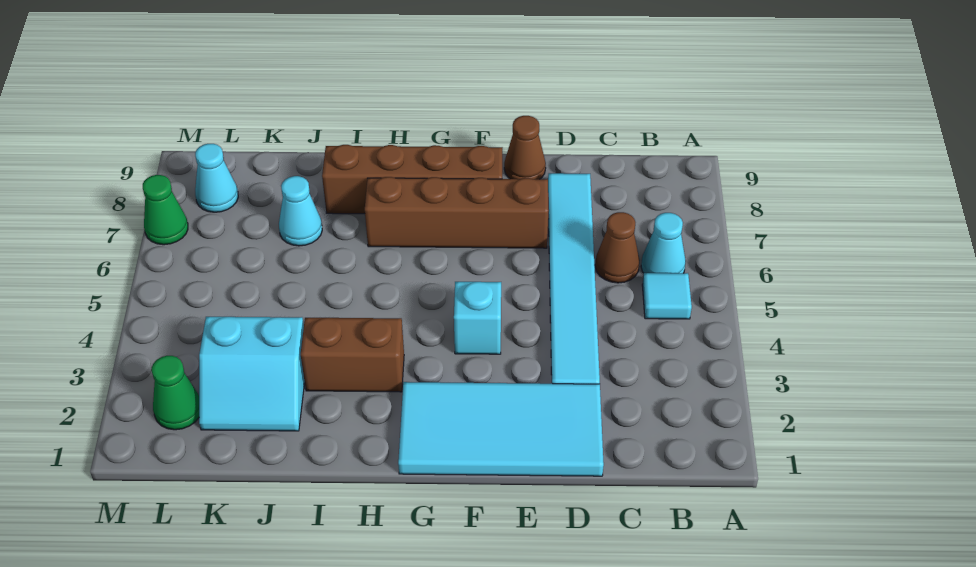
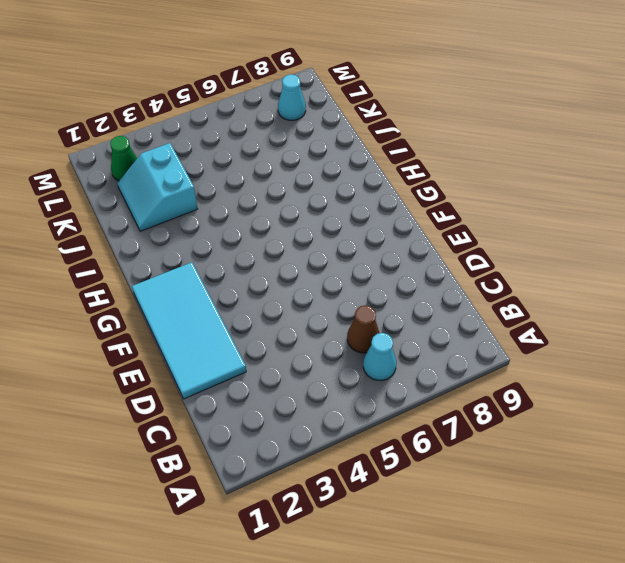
none -> cyan 1x1 tile [642,273,692,319]
none -> cyan 1x6 tile [548,173,600,384]
none -> brown 1x4 brick [365,177,549,248]

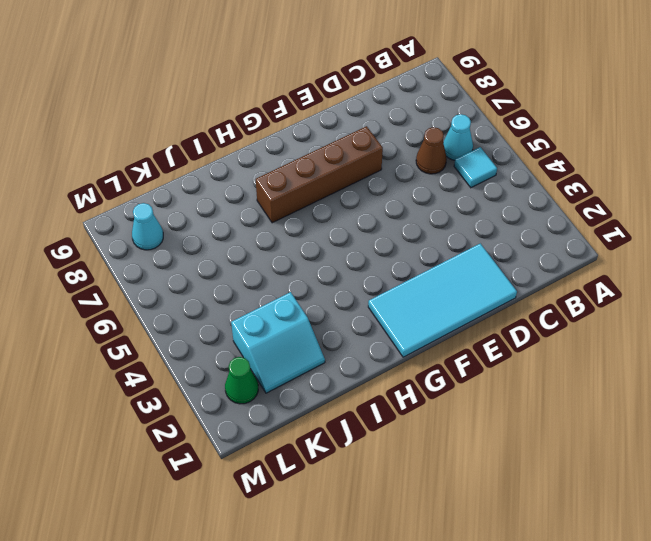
none -> cyan 1x6 tile [548,173,600,384]
none -> brown 1x1 cone [504,116,546,179]
none -> cyan 1x1 brick [454,282,501,354]

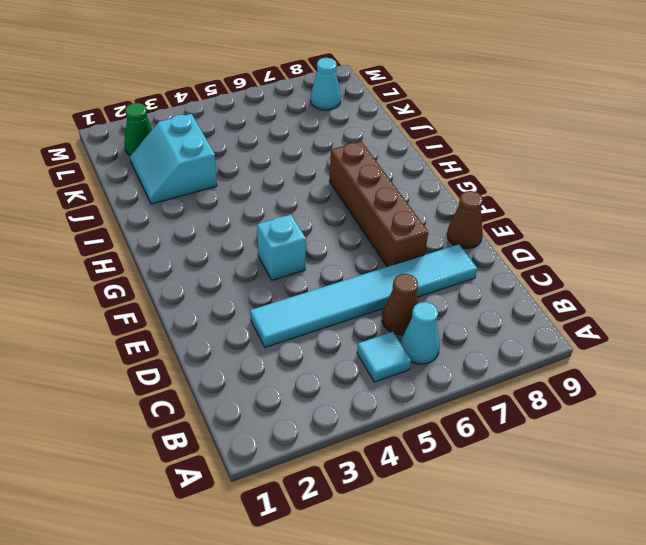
none -> cyan 2x4 tile [398,382,604,476]
none -> brown 1x4 brick [322,145,502,214]
none -> brown 1x2 brick [301,318,404,392]

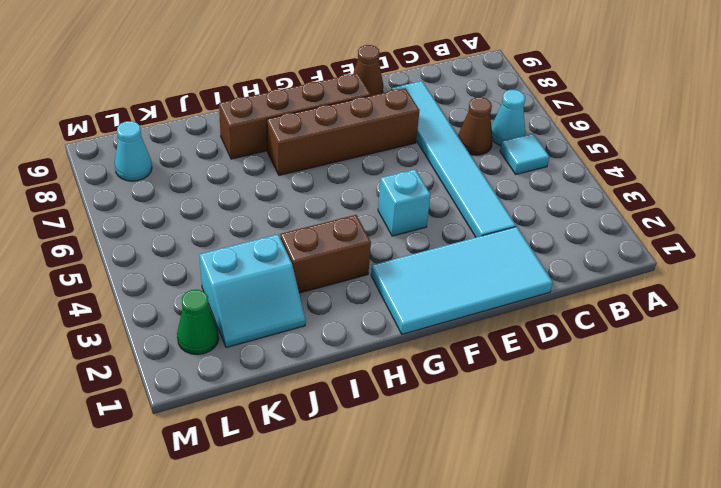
none -> cyan 1x1 cone [279,176,322,246]
none -> green 1x1 cone [143,175,188,245]

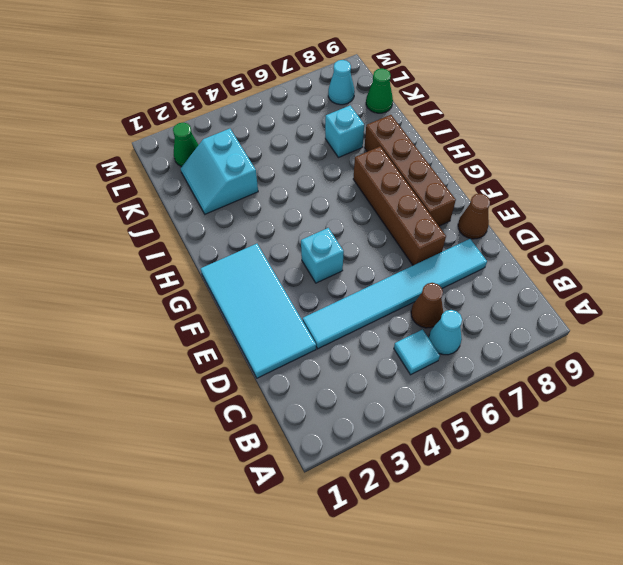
cyan 1x1 brick [325,106,364,158] -> cyan 1x1 cone [279,176,322,246]
green 1x1 cone [366,68,393,113] -> green 1x1 cone moved to [143,175,188,245]
none -> brown 1x2 brick [301,318,404,392]

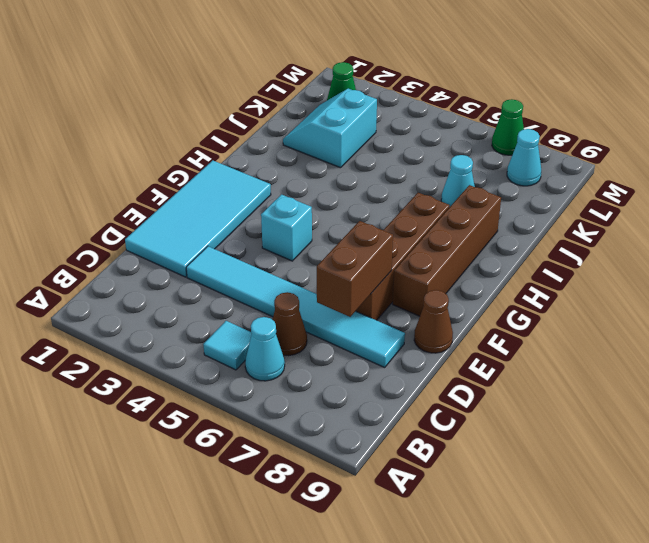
brown 1x2 brick [317,221,393,317] -> brown 1x2 brick moved to [301,318,404,392]

